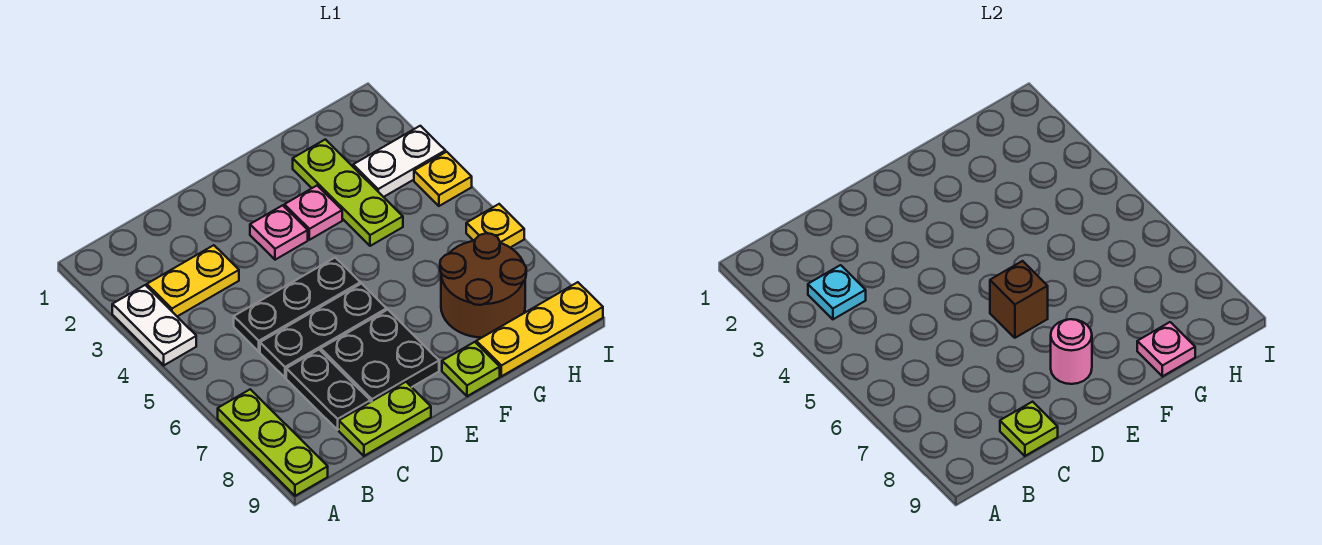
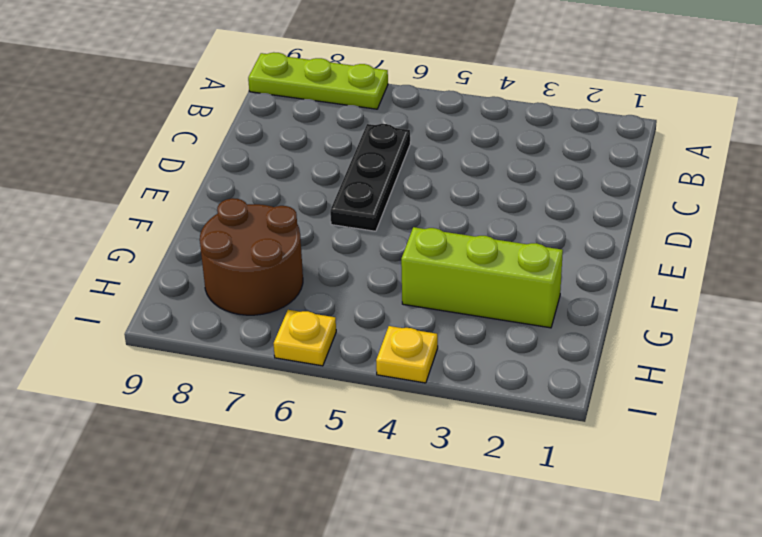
lime 1x3 brick [401,227,563,328] -> lime 1x3 plate [293,139,403,246]
none -> white 1x2 plate [112,285,196,365]
none -> yellow 1x2 plate [147,245,239,316]
none -> black 1x3 plate [234,258,360,352]

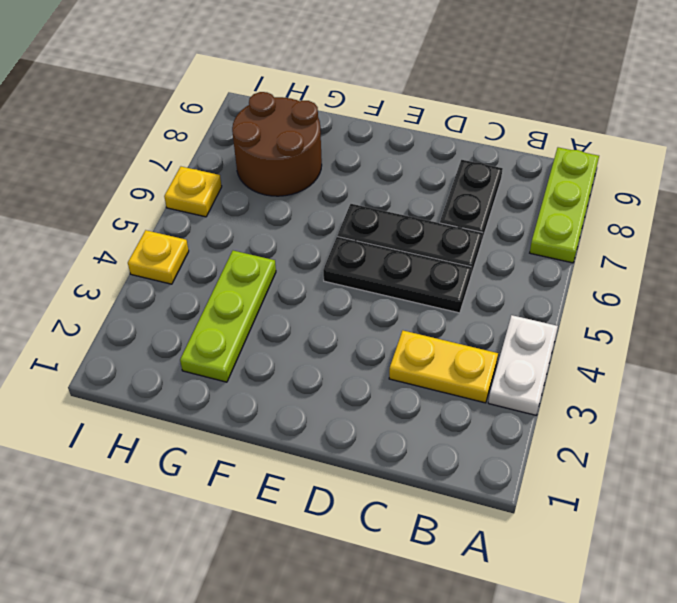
none -> lime 1x2 plate [339,382,431,456]
none -> black 2x2 plate [321,310,439,402]
none -> pink 1x1 plate [250,205,308,260]

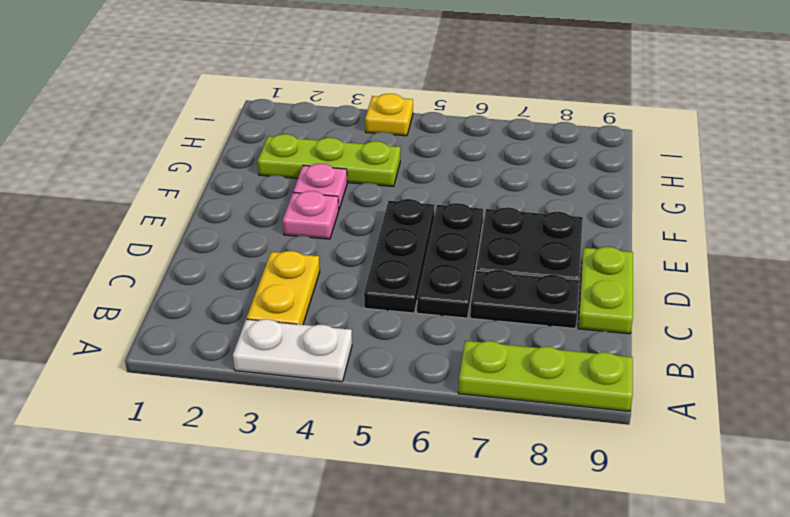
none -> lime 1x1 plate [442,342,500,396]
none -> brown 2x2 round brick [440,233,526,338]
none -> yellow 1x3 plate [476,282,603,376]

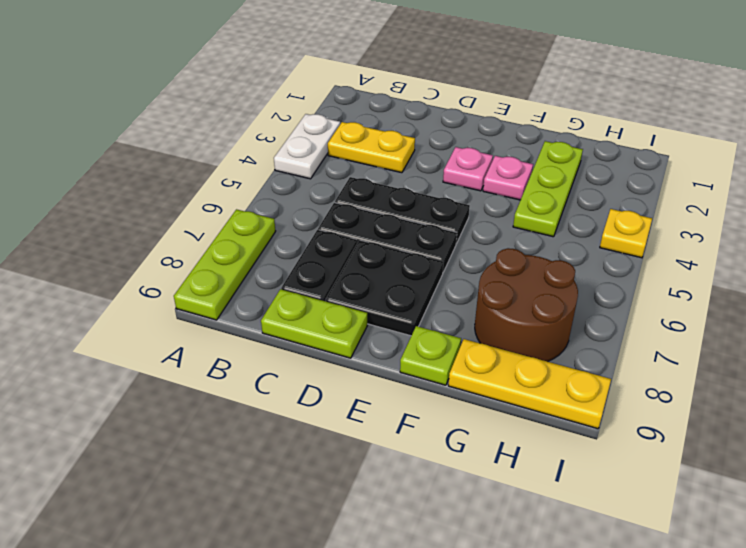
none -> white 1x2 plate [353,126,445,197]
none -> yellow 1x1 plate [466,204,524,248]
none -> cyan 1x1 plate [808,265,866,319]

